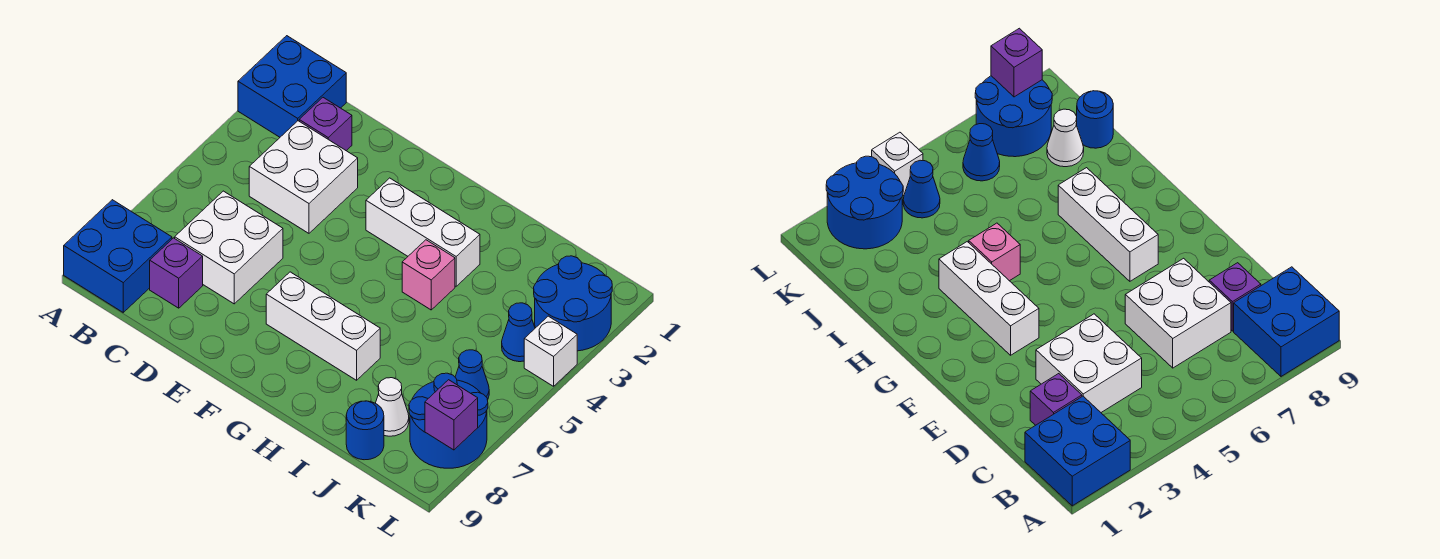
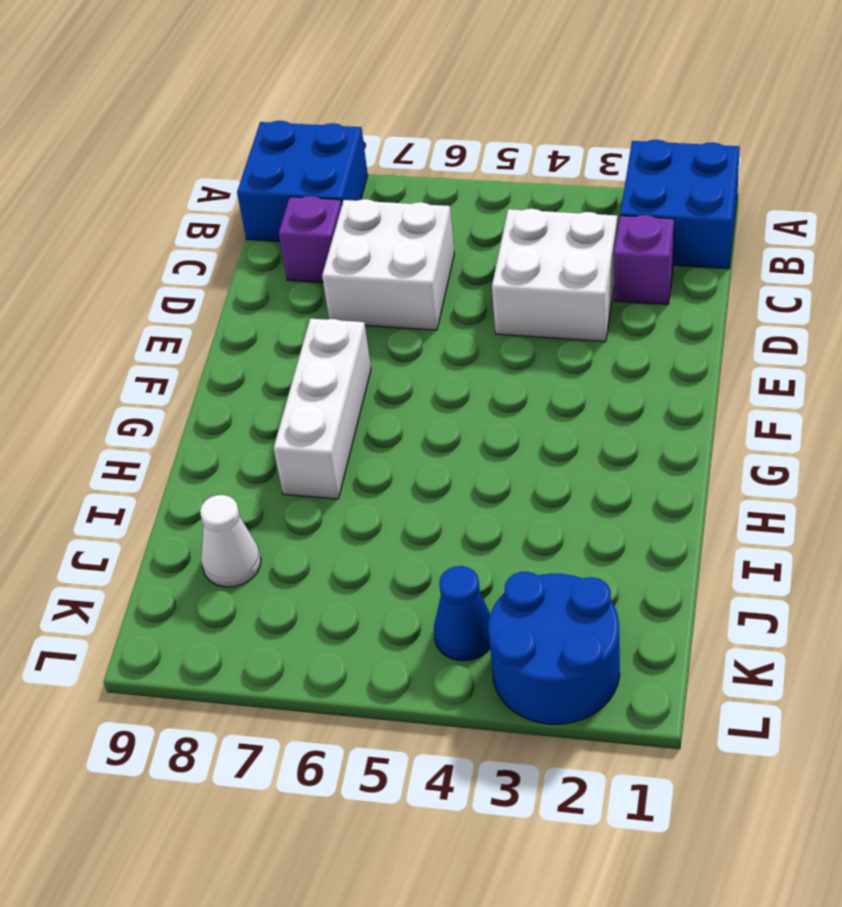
none -> white 1x3 brick [366,178,480,286]
none -> pink 1x1 brick [402,240,455,310]
none -> blue 1x1 round brick [346,401,384,460]

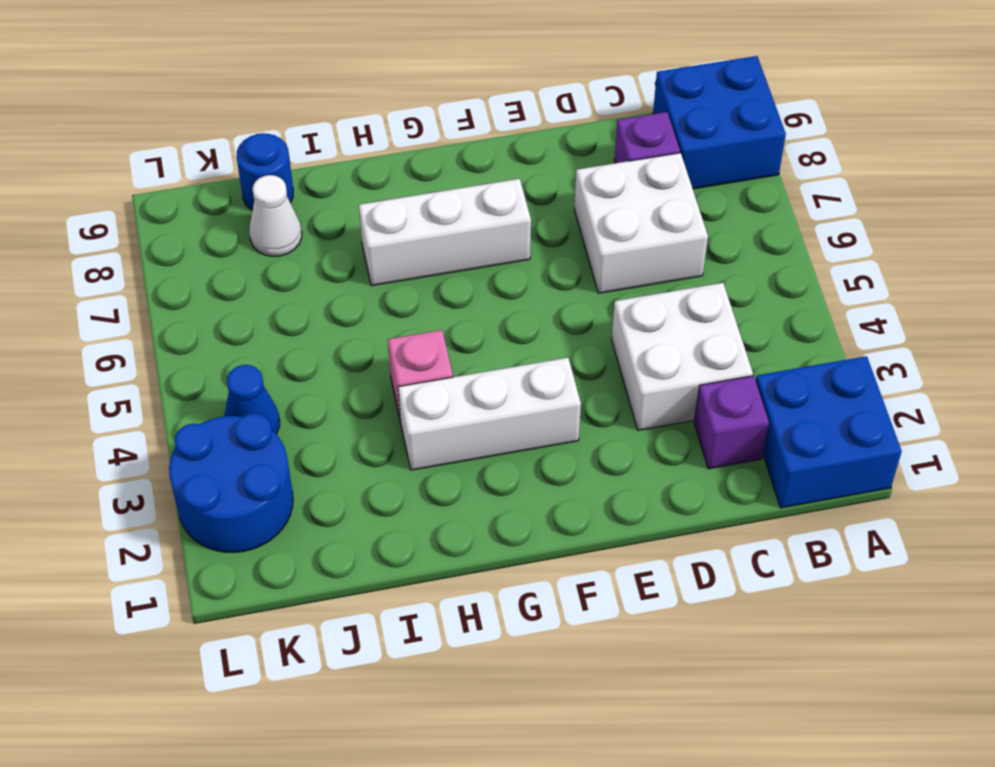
none -> blue 1x1 cone [455,350,489,400]
none -> blue 2x2 round brick [409,373,488,468]
none -> white 1x1 brick [524,316,577,386]

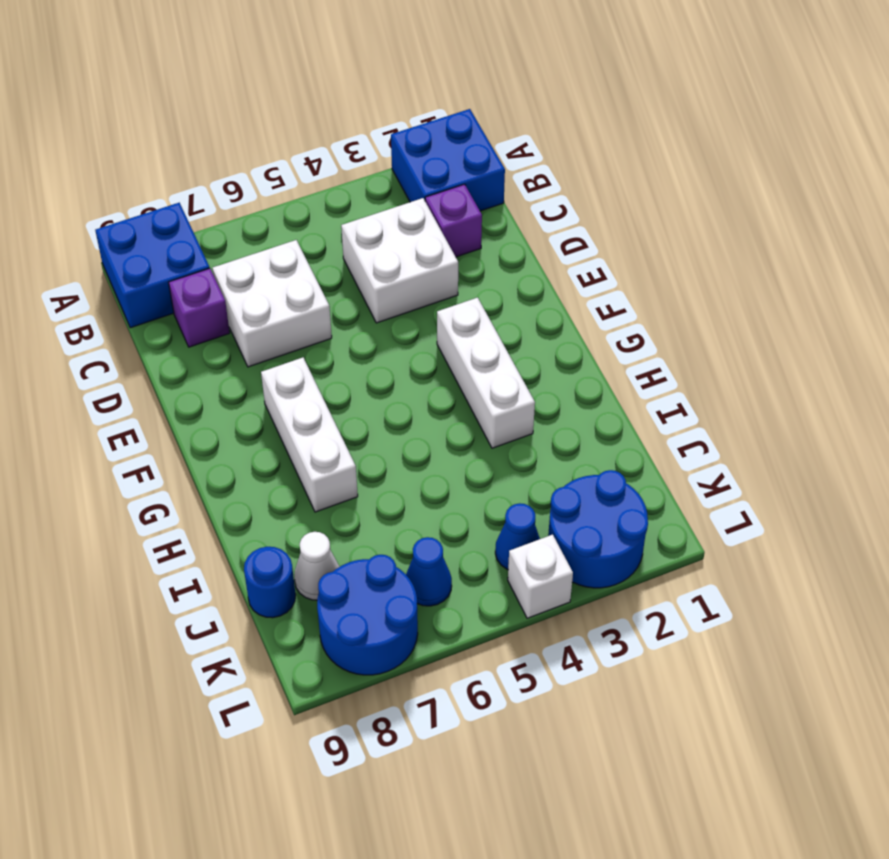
none -> pink 1x1 brick [402,240,455,310]
none -> purple 1x1 brick [425,380,478,450]

